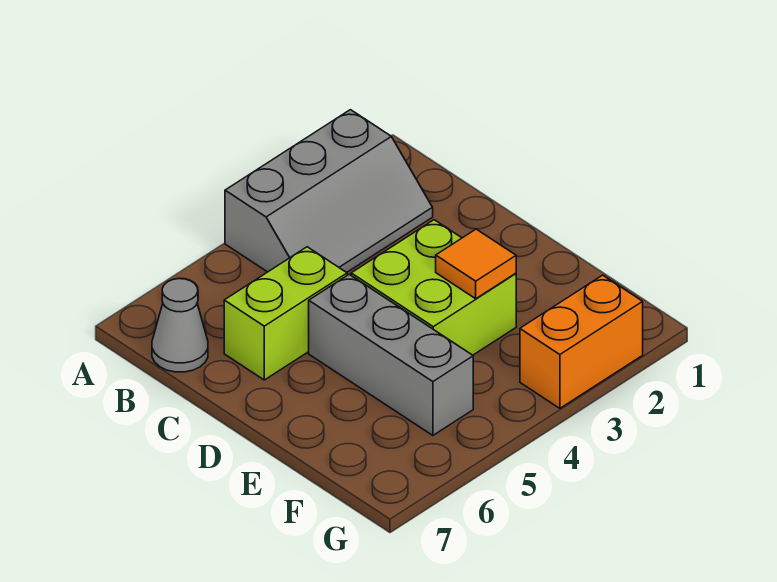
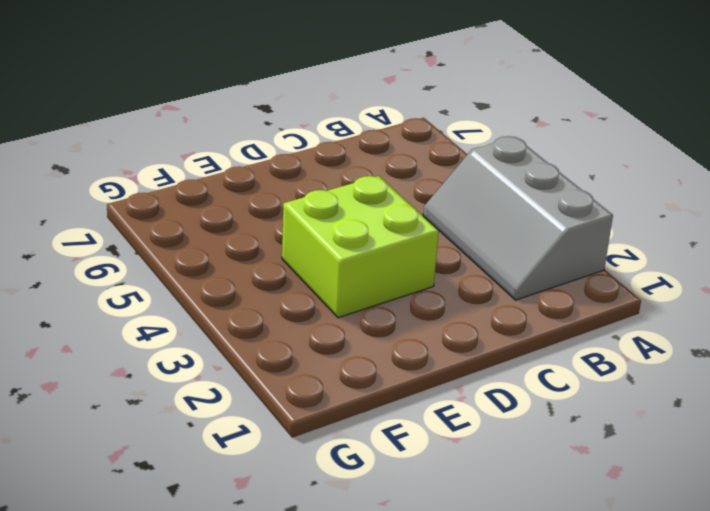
none -> grey 1x1 cone [152,279,208,372]
none -> lime 1x2 brick [224,247,347,380]

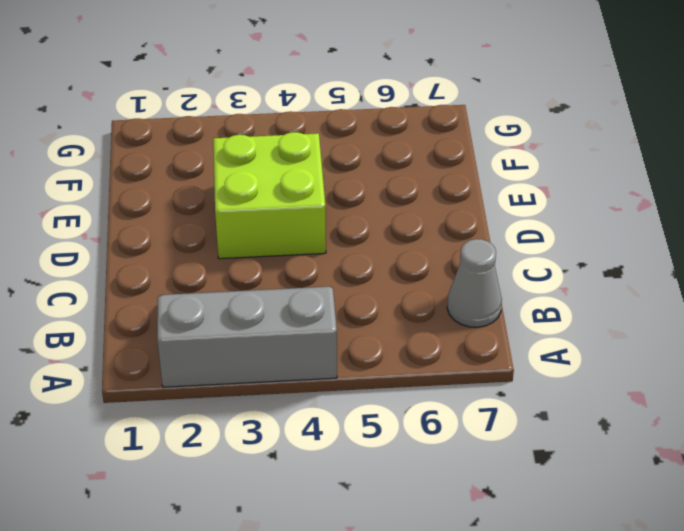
none -> lime 1x2 brick [224,247,347,380]
none -> grey 1x3 brick [309,274,473,435]

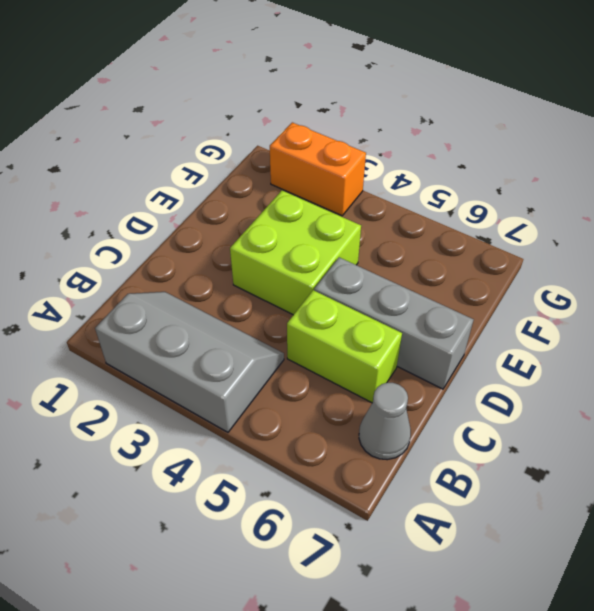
grey 1x3 brick [314,257,474,389] -> grey 1x3 brick turned to [309,274,473,435]
none -> orange 1x1 tile [436,229,516,299]

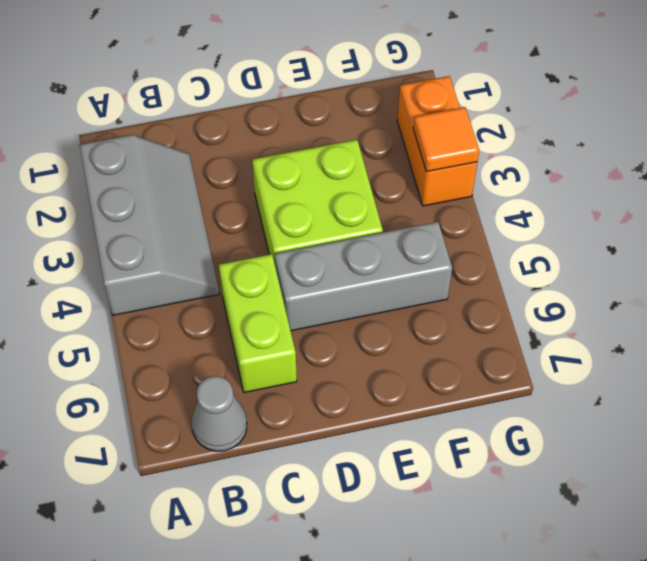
orange 1x1 tile [413,107,479,172] -> orange 1x1 tile moved to [436,229,516,299]

